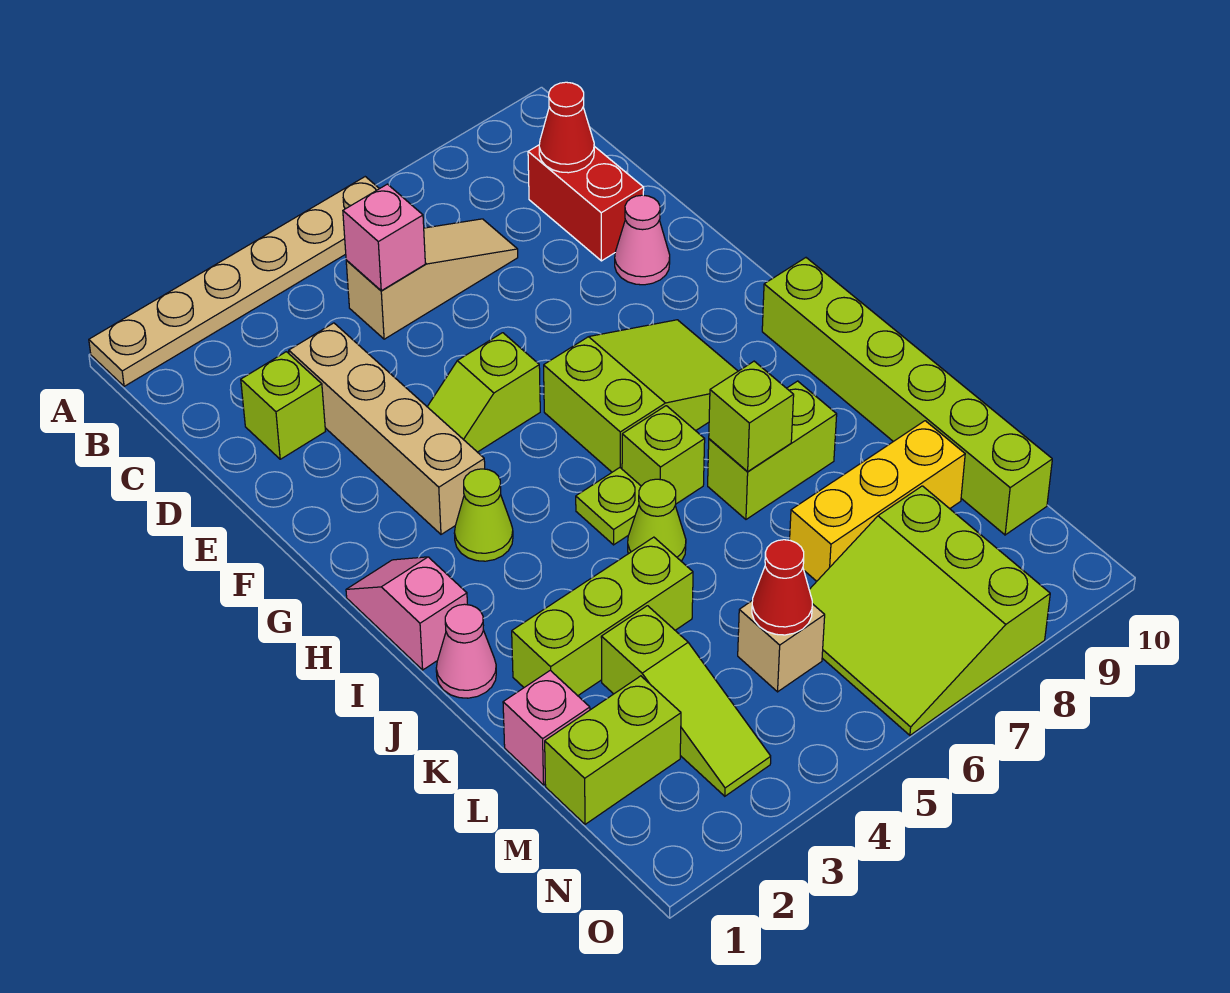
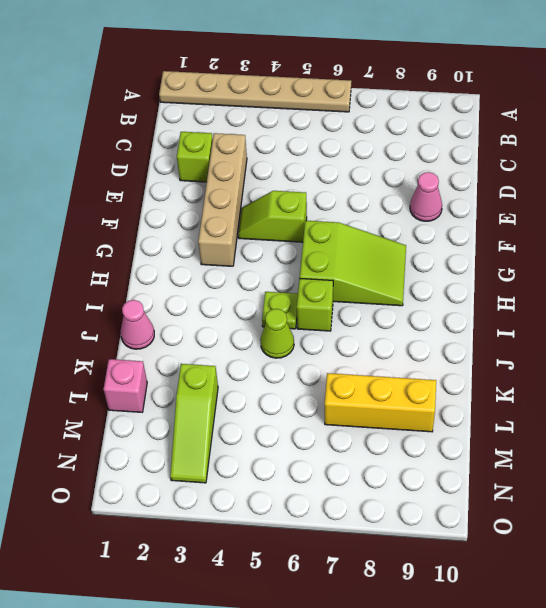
none -> tan 1x3 slope [346,219,518,339]
none -> red 1x2 brick [528,145,644,261]
none -> pink 1x2 slope [346,557,467,670]

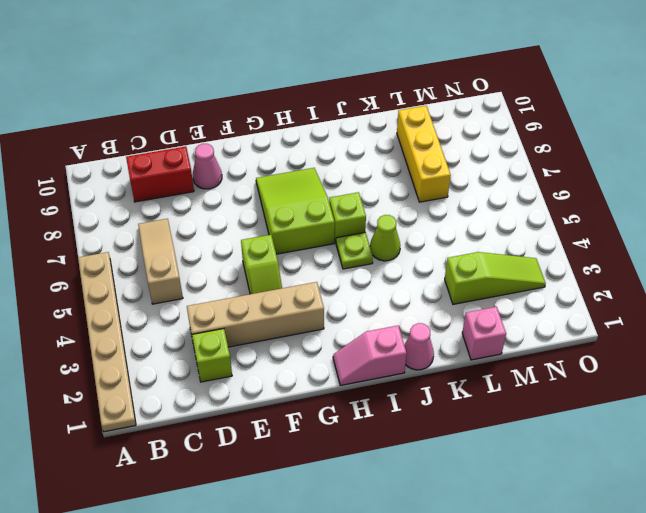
none -> lime 1x1 cone [455,469,513,561]
none -> lime 1x6 brick [762,258,1052,535]
none -> lime 1x2 brick [708,381,837,519]

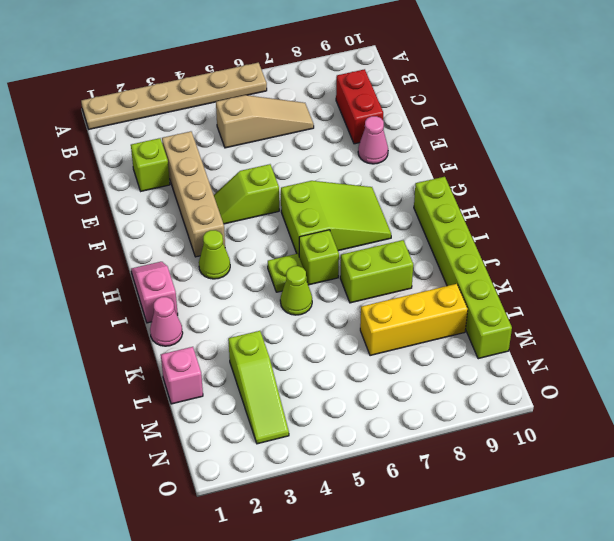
none -> lime 1x3 brick [512,537,693,696]
none -> lime 1x2 brick [545,676,681,824]
none -> tan 1x1 brick [738,600,825,692]

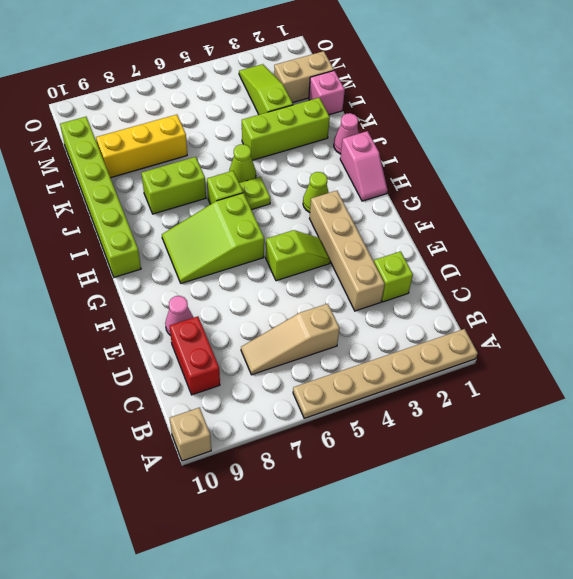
tan 1x1 brick [170,408,211,461] -> tan 1x1 brick moved to [738,600,825,692]
tan 1x2 brick [274,51,334,103] -> lime 1x2 brick [545,676,681,824]
none -> lime 3x3 slope [809,486,1050,735]
none -> pink 1x1 brick [343,184,425,291]
none -> red 1x1 cone [539,82,594,173]

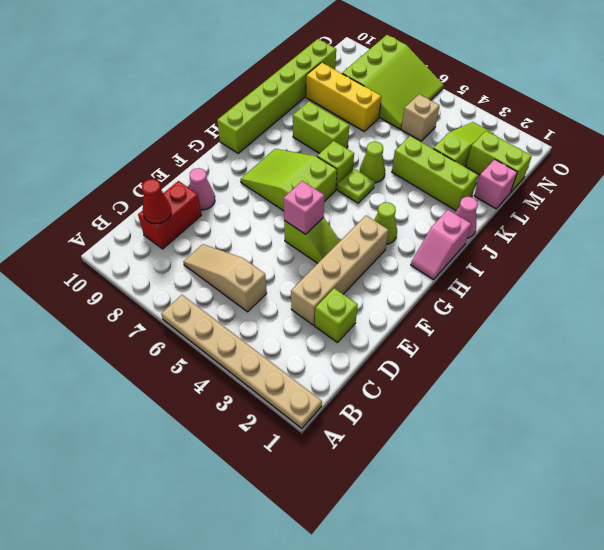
pink 1x1 brick [283,181,324,234] -> pink 1x1 brick moved to [343,184,425,291]
none -> lime 1x1 brick [709,361,794,471]
none -> red 1x1 cone [752,540,812,635]

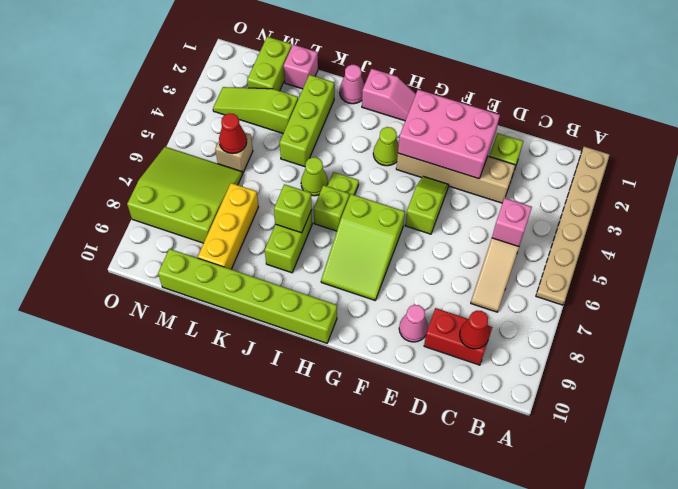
pink 2x3 brick [398,90,500,179] -> none

